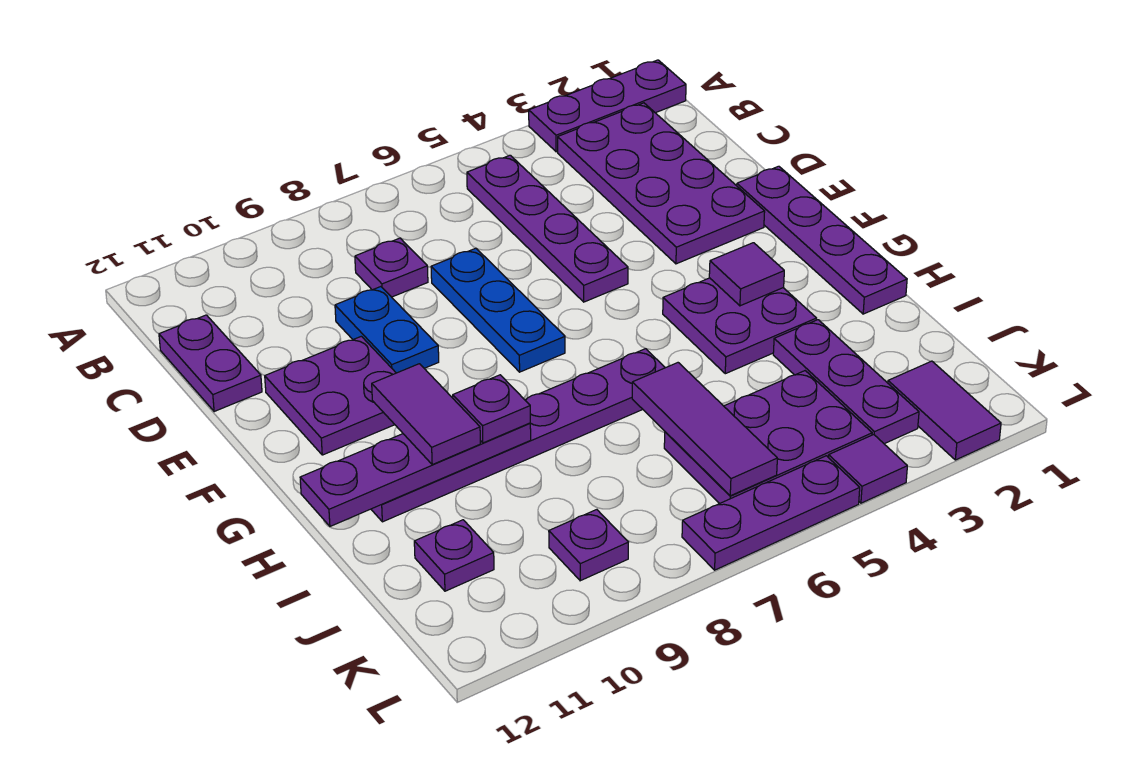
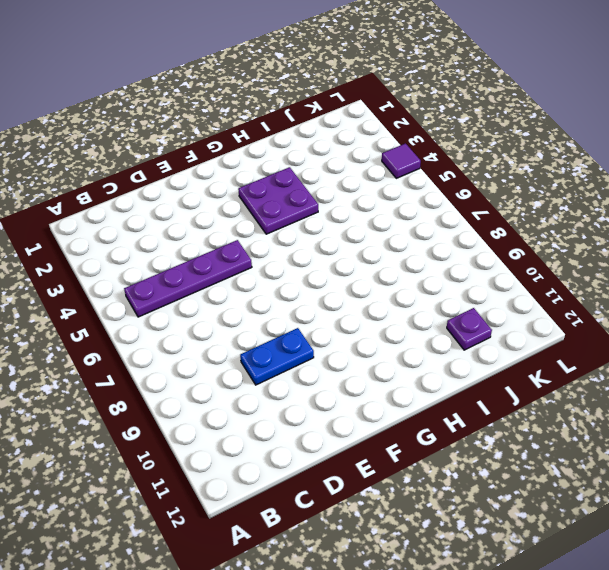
none -> purple 1x3 plate [529,60,686,152]
none -> purple 2x4 plate [558,103,765,264]
none -> purple 1x1 plate [355,238,428,297]

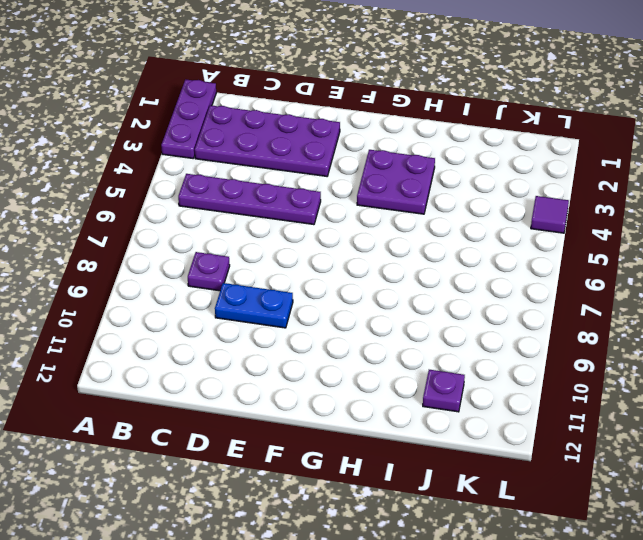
none -> purple 1x2 plate [159,315,262,412]
none -> blue 1x3 plate [431,248,565,372]
none -> purple 1x4 plate [737,166,907,314]

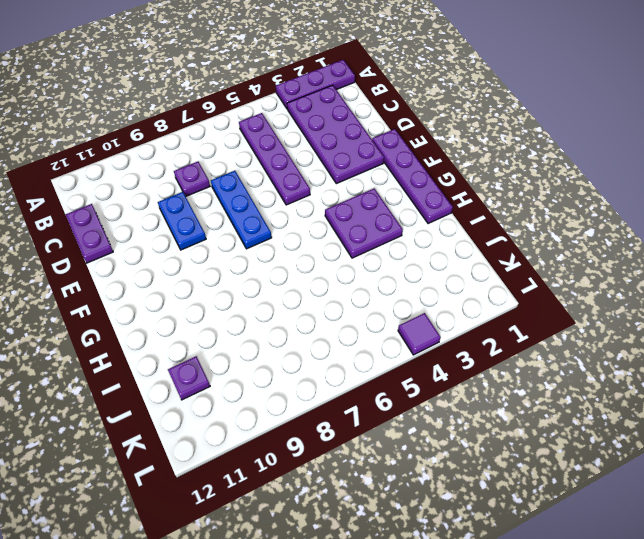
none -> purple 2x2 plate [265,336,396,455]
none -> purple 1x6 plate [371,349,665,522]
none -> purple 1x3 plate [773,320,919,444]

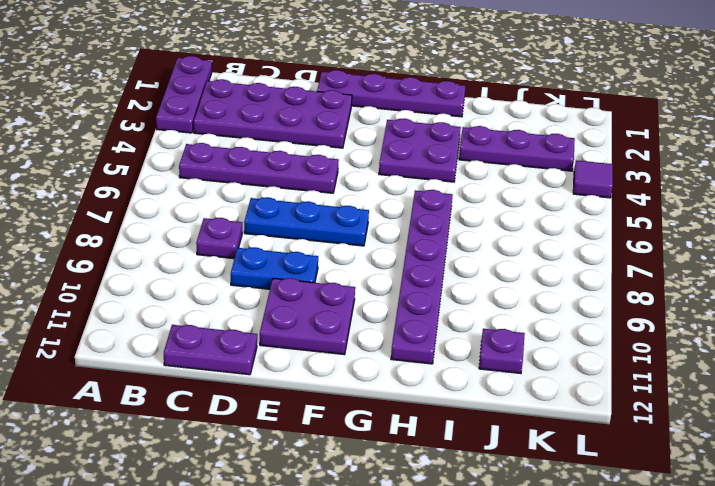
none -> purple 2x3 plate [664,371,872,503]
none -> purple 1x2 tile [888,361,1001,460]
none -> purple 1x1 plate [549,510,628,581]

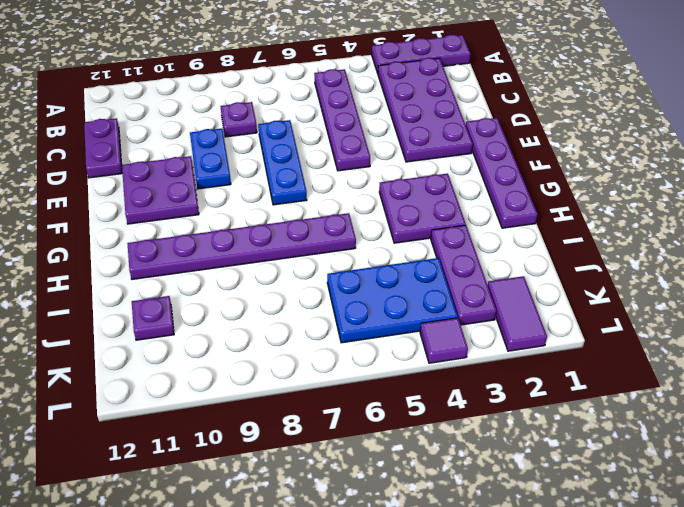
blue 2x3 plate [327,258,458,343] -> purple 2x3 plate [664,371,872,503]
none -> purple 1x1 plate [549,510,628,581]
none -> purple 1x3 plate [682,456,860,570]
none -> purple 1x1 tile [709,243,784,306]

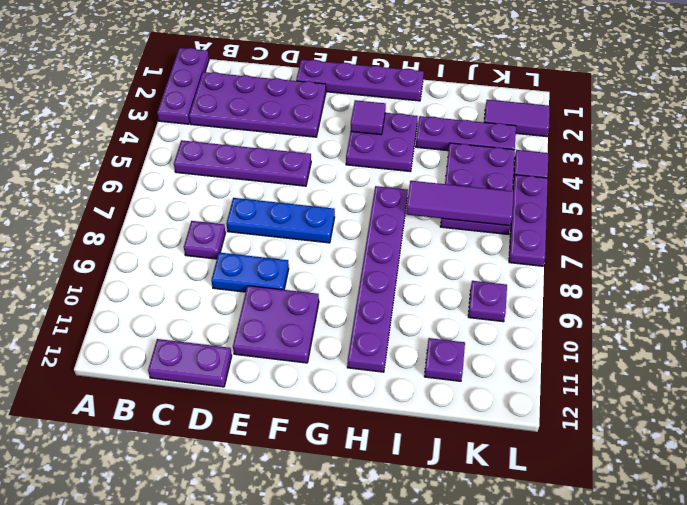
none -> purple 1x4 plate [300,423,531,526]
none -> purple 1x2 tile [372,364,480,465]
none -> purple 1x1 plate [453,375,530,443]

